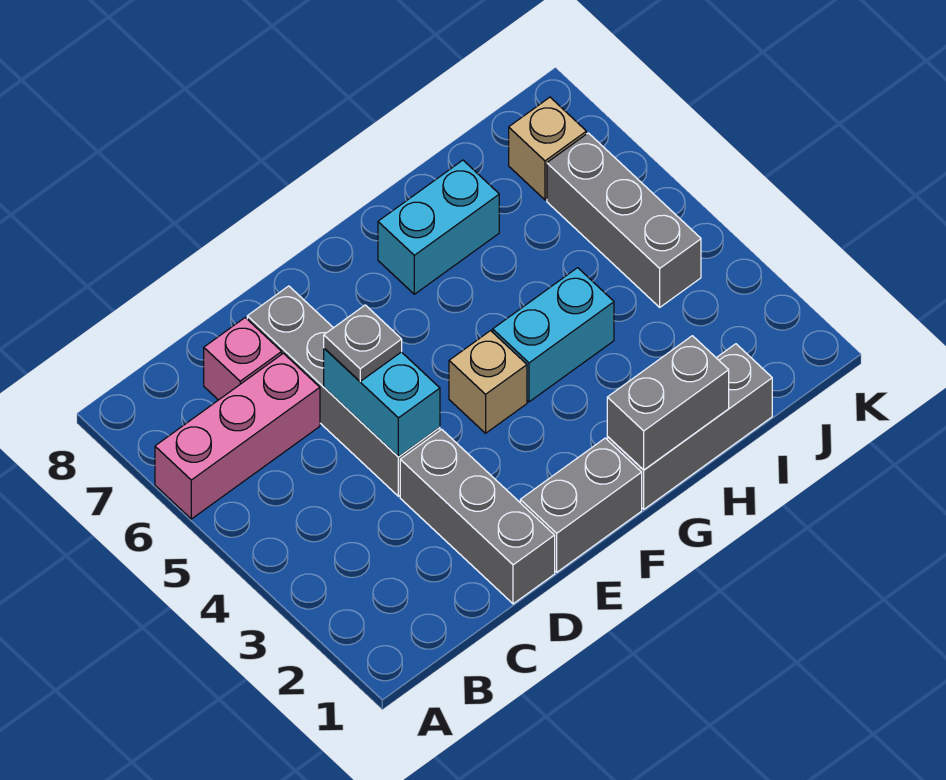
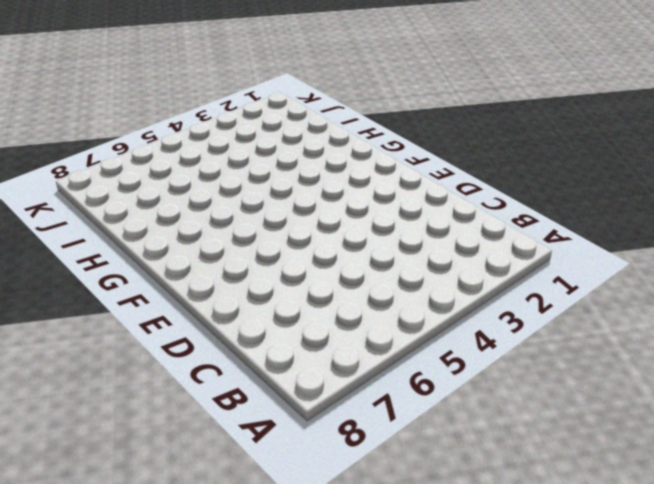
none -> pink 1x3 brick [155,353,320,519]
none -> pink 1x1 brick [204,318,282,400]
none -> grey 1x3 brick [400,429,555,604]

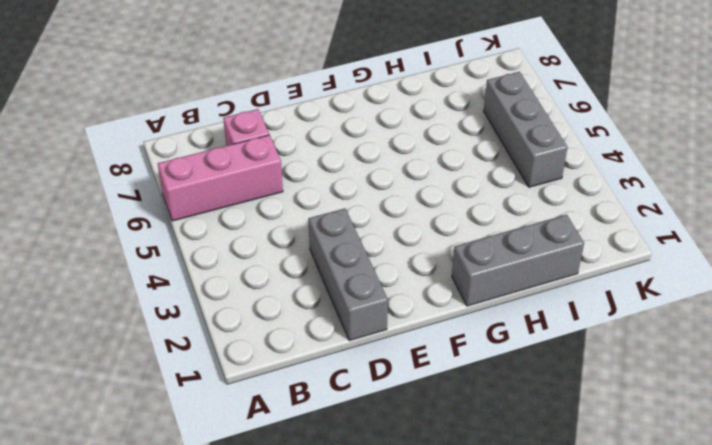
none -> grey 1x4 brick [247,286,440,496]
none -> grey 1x2 brick [520,438,642,572]
none -> tan 1x1 brick [449,331,527,433]

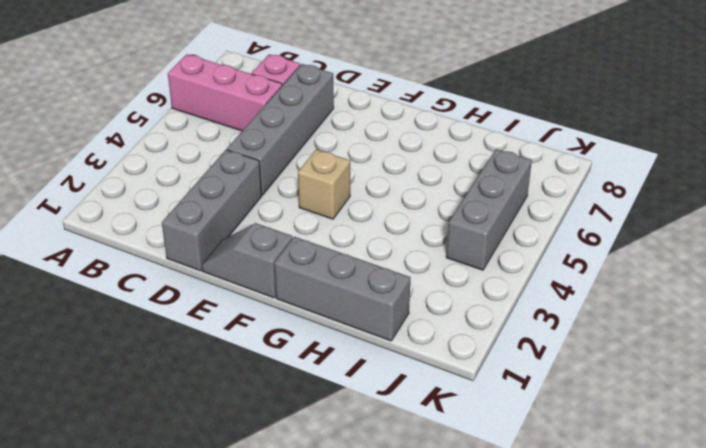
grey 1x2 slope [202,223,292,298] -> grey 1x2 brick [520,438,642,572]
none -> cyan 1x2 brick [493,268,614,402]
none -> cyan 1x2 brick [378,160,499,294]
none -> tan 1x1 brick [509,97,586,200]

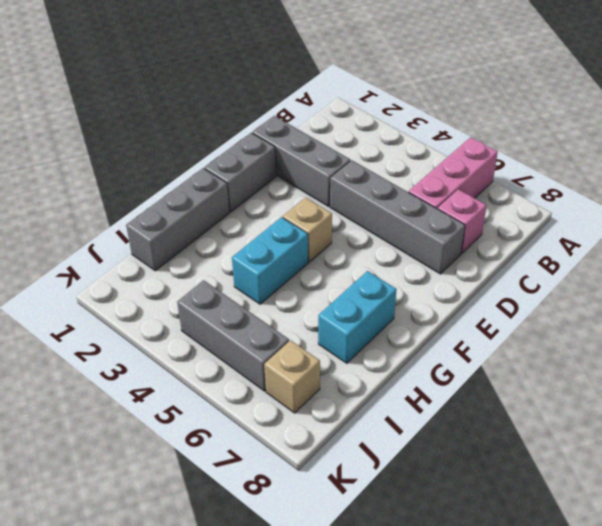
none -> cyan 1x2 brick [324,348,440,457]
none -> grey 1x2 brick [607,336,729,470]
none -> grey 1x1 plate [324,305,402,381]

